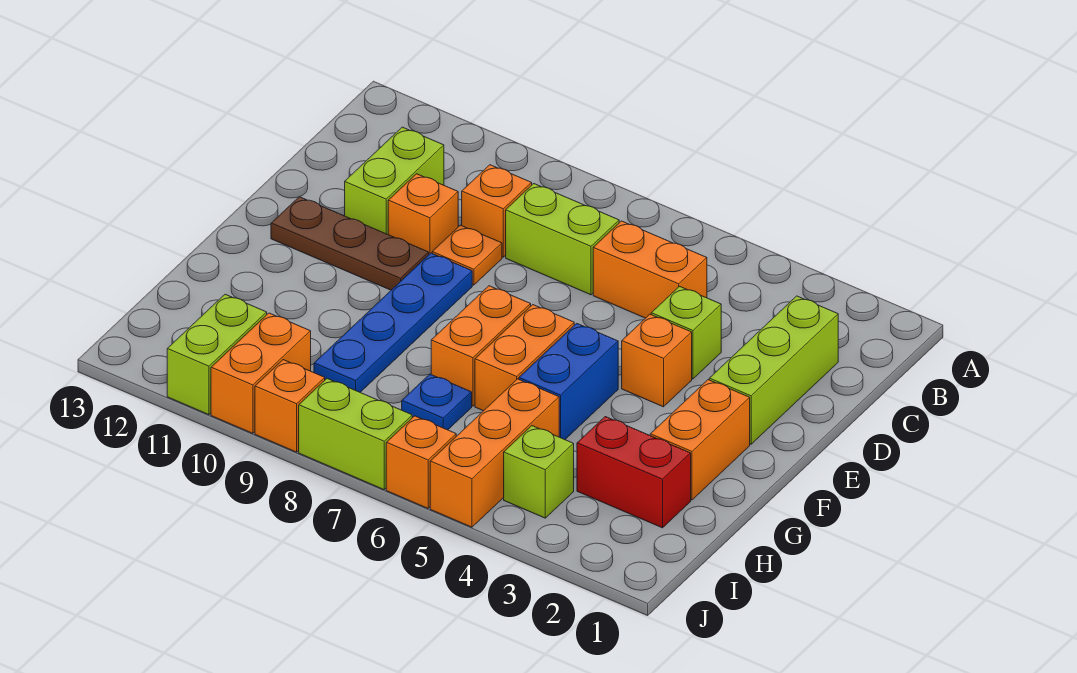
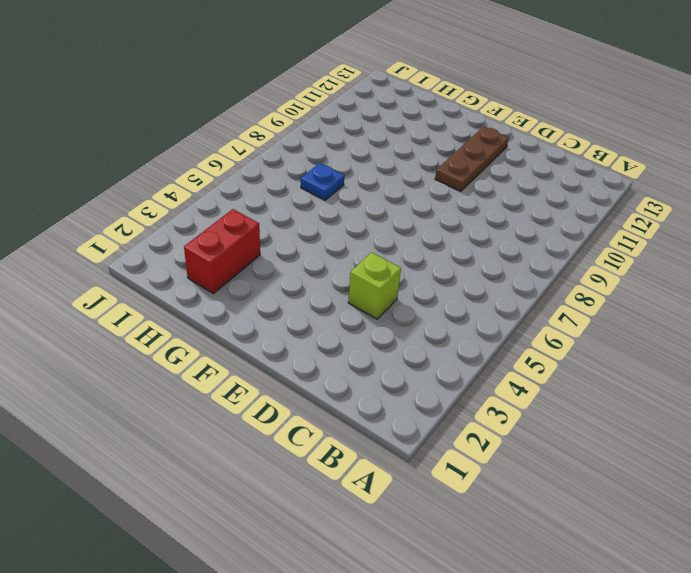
none -> lime 1x3 brick [709,296,838,444]
none -> orange 1x2 brick [593,221,707,318]
none -> lime 1x2 brick [506,184,619,295]

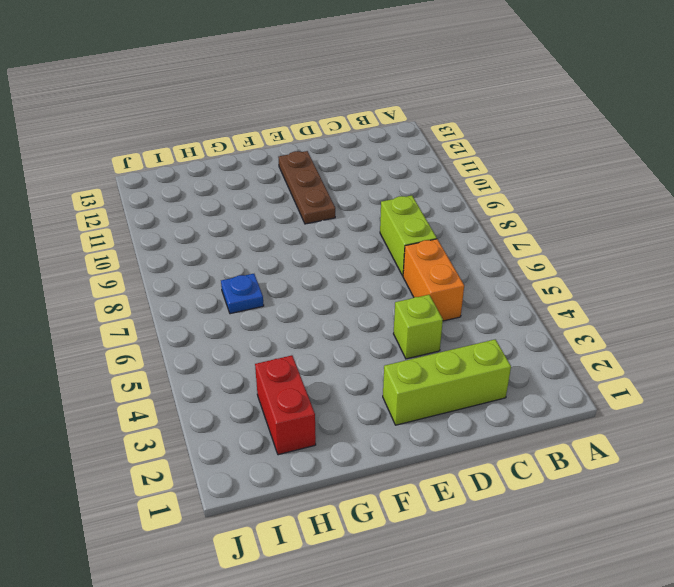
none -> orange 1x1 brick [462,165,532,257]
none -> lime 1x2 brick [345,127,444,234]
none -> orange 1x1 plate [432,225,502,285]

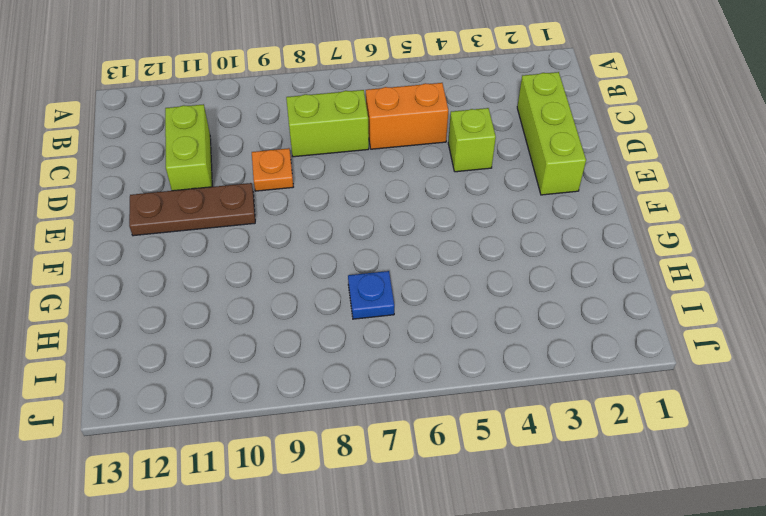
none -> orange 1x1 brick [462,165,532,257]
none -> orange 1x1 brick [388,174,458,254]
none -> orange 1x1 brick [622,314,692,407]

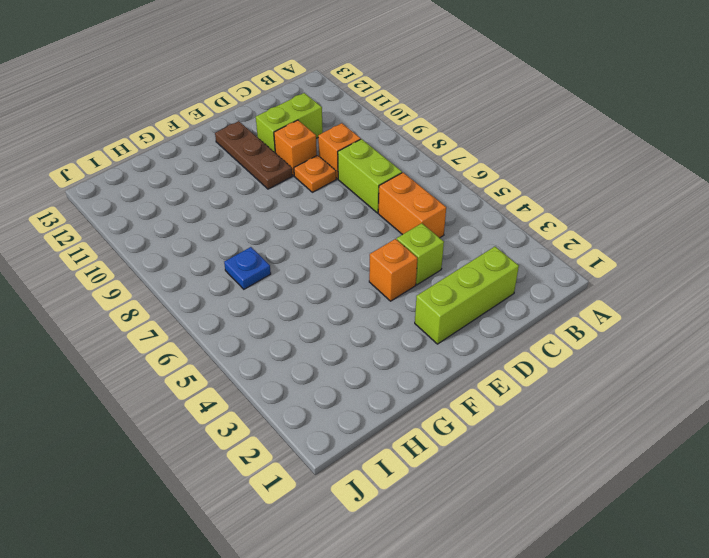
none -> blue 1x4 plate [314,253,472,392]
none -> orange 1x2 brick [650,380,750,500]
none -> blue 1x2 brick [519,323,618,439]

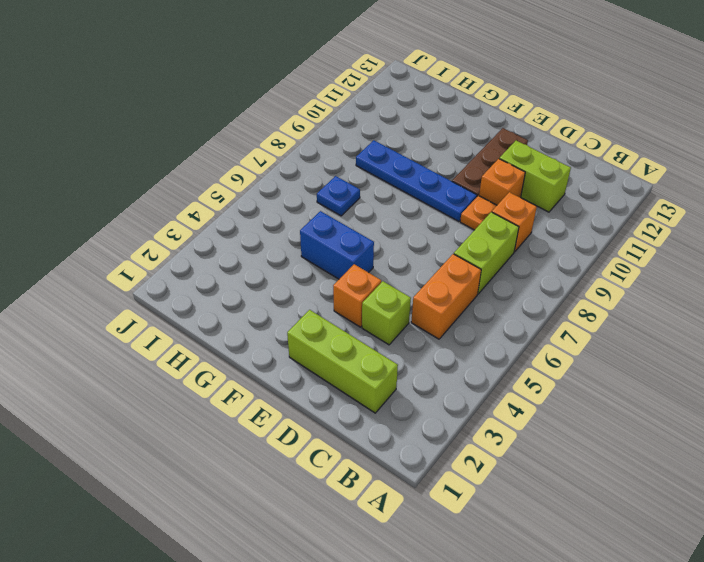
none -> orange 1x2 brick [650,380,750,500]
none -> orange 1x2 brick [475,305,574,411]
none -> orange 1x2 brick [431,286,531,406]

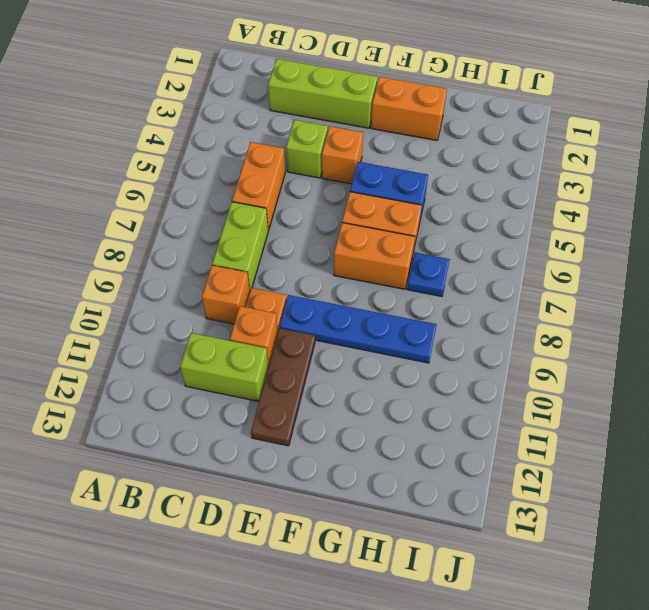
none -> red 1x2 brick [577,417,691,528]
none -> orange 1x3 brick [430,379,559,527]
none -> lime 1x1 brick [504,426,574,518]

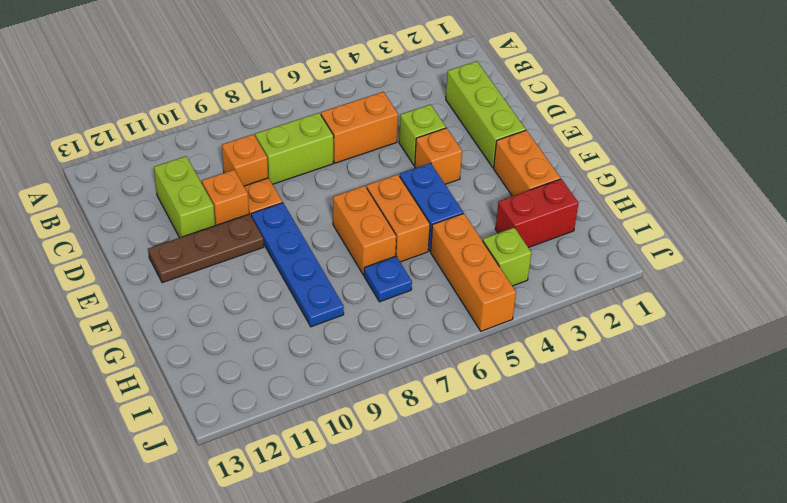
none -> orange 1x2 brick [211,313,311,433]
none -> lime 1x2 brick [167,294,267,415]
none -> orange 1x1 brick [386,416,456,508]

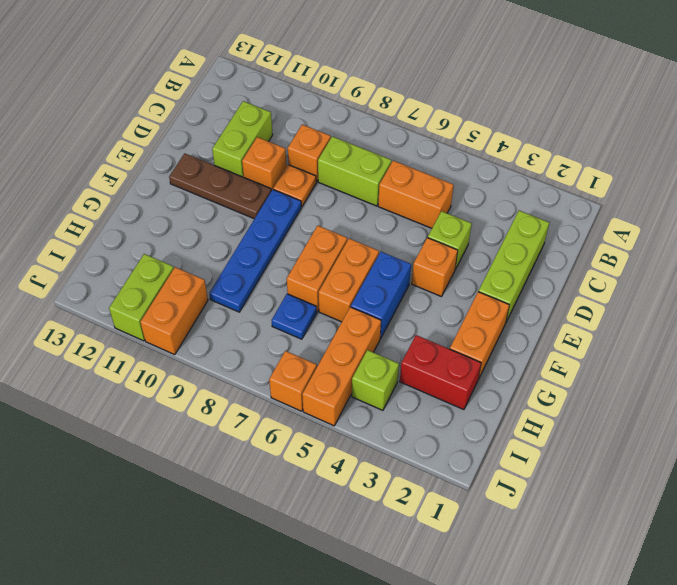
none -> lime 1x2 brick [299,379,412,490]
none -> orange 1x1 brick [255,360,325,452]

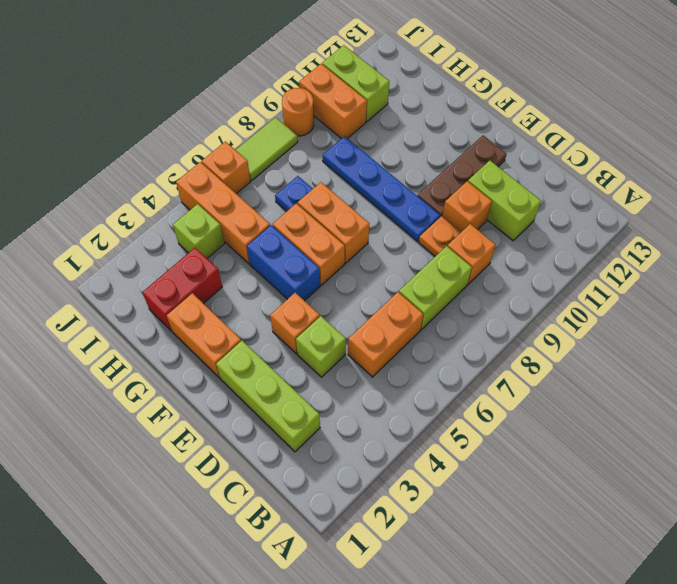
lime 1x2 tile [236,117,298,180] -> lime 1x2 brick [299,379,412,490]
orange 1x1 round brick [282,88,314,136] -> orange 1x1 brick [255,360,325,452]

